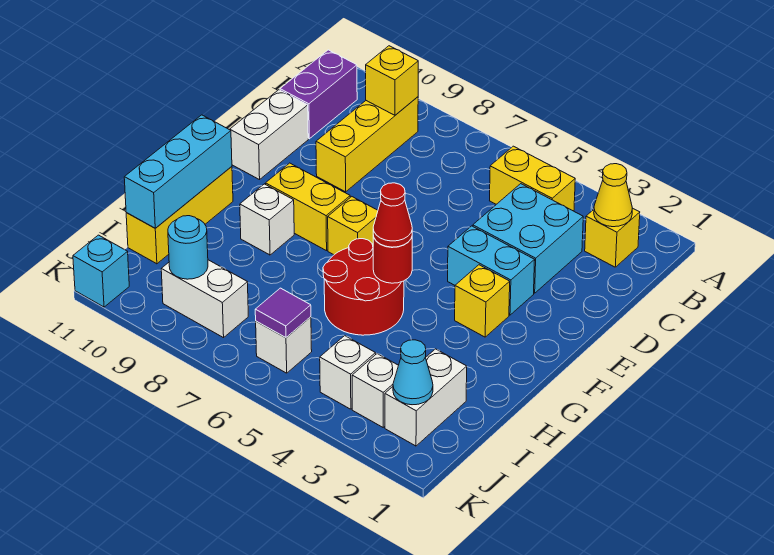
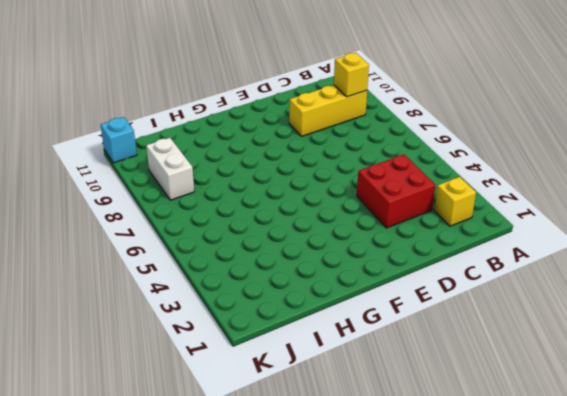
red 2x2 brick [357,155,436,228] -> cyan 2x2 brick [473,184,583,293]
none -> yellow 1x2 brick [490,146,575,211]
none -> purple 1x2 brick [280,50,357,139]
none -> white 1x2 brick [230,90,308,180]

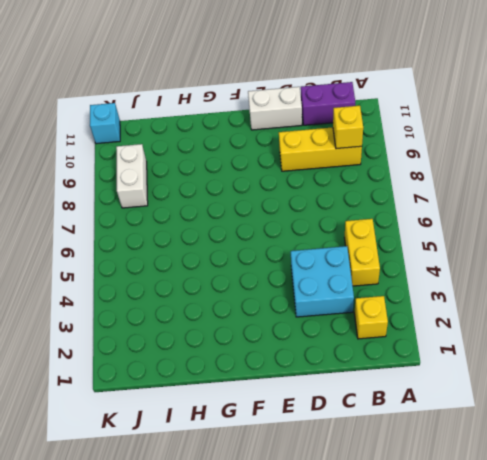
none -> cyan 1x2 brick [448,226,535,315]
none -> yellow 1x1 brick [455,265,510,337]
none -> yellow 1x1 brick [328,197,378,255]

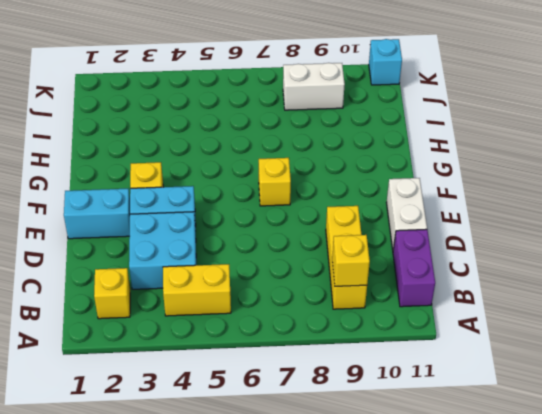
cyan 1x2 brick [64,189,130,239] -> none
none -> yellow 1x2 brick [265,163,350,251]
none -> red 2x2 round brick [323,239,404,335]
none -> white 1x1 brick [240,184,294,255]

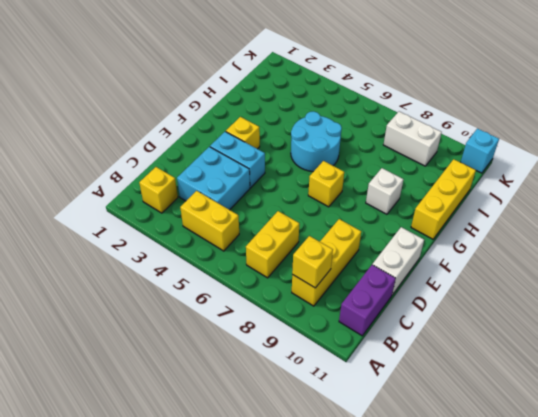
yellow 1x2 brick [246,211,299,278] -> yellow 1x2 brick turned to [265,163,350,251]
cyan 2x2 round brick [291,111,342,172] -> red 2x2 round brick [323,239,404,335]
none -> white 1x2 brick [385,349,467,446]
none -> white 1x1 brick [352,354,399,427]
none -> white 1x1 brick [320,336,376,409]

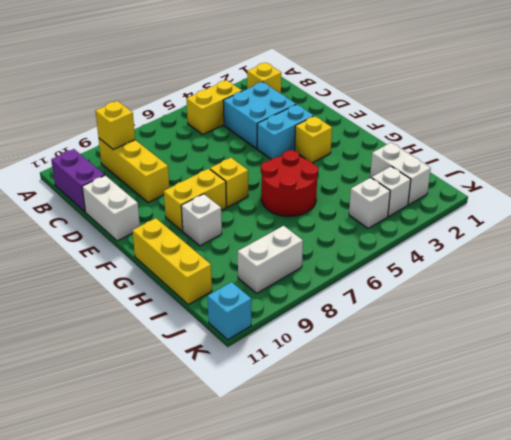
none -> white 1x1 brick [256,317,312,373]
none -> yellow 1x1 cone [594,164,632,227]
none -> red 1x1 round brick [373,236,412,283]

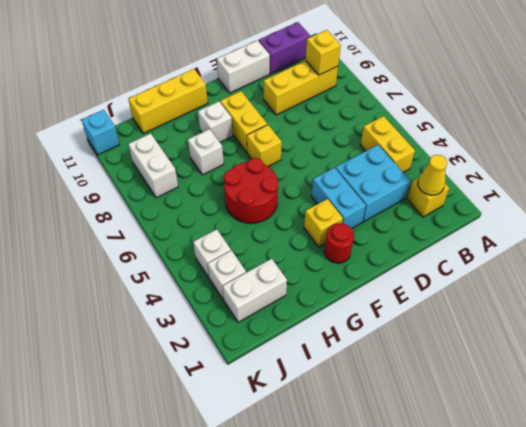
red 1x1 round brick [325,223,354,263] -> red 1x1 round brick moved to [373,236,412,283]
white 1x1 brick [188,129,224,175] -> white 1x1 brick moved to [256,317,312,373]
none -> cyan 1x3 brick [124,115,232,228]
none -> cyan 1x1 cone [393,340,433,405]
none -> purple 1x1 tile [255,288,311,338]

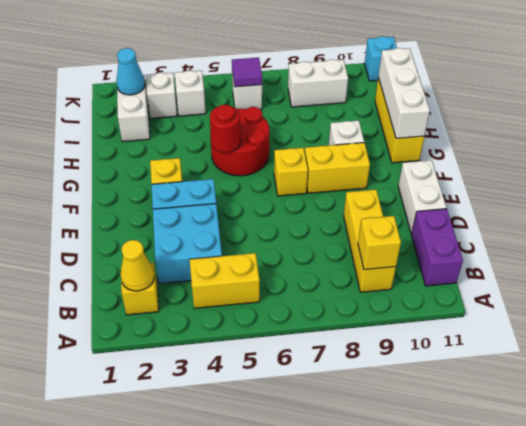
white 1x3 brick [378,48,430,138] -> cyan 1x3 brick [124,115,232,228]
none -> cyan 1x1 round brick [168,216,208,279]
none -> red 1x1 cone [373,183,412,247]

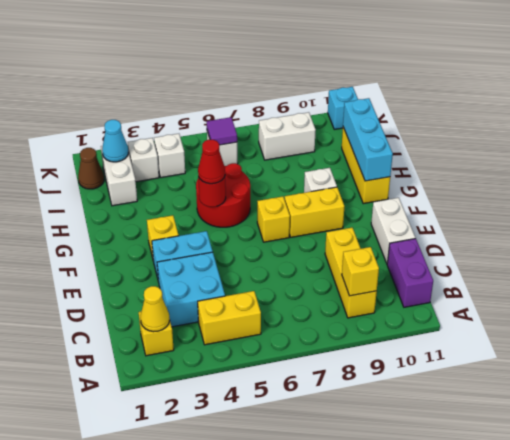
brown 1x1 cone [78,148,104,189] -> none
none -> cyan 1x1 round brick [168,216,208,279]

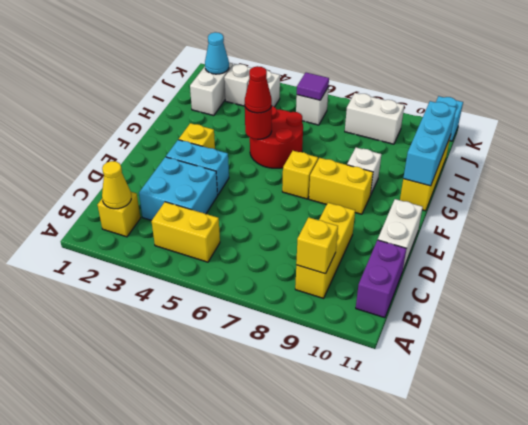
none -> cyan 1x1 round brick [168,216,208,279]

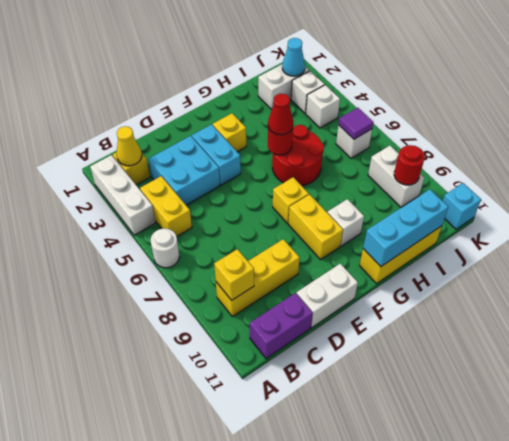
white 1x3 brick [90,155,155,235] -> none
white 1x1 round brick [150,228,179,268] -> none
red 1x1 round brick [394,145,425,185] -> cyan 1x1 round brick [168,216,208,279]

